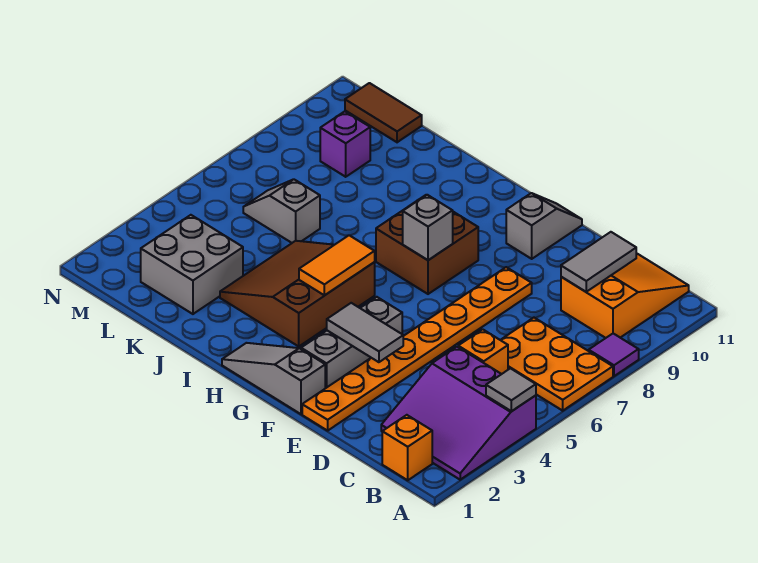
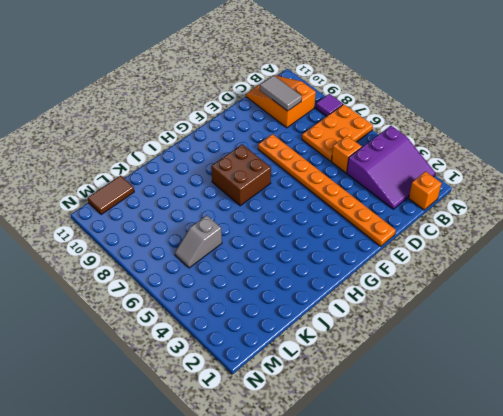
none -> grey 1x3 slope [222,343,325,414]
none -> grey 1x3 brick [301,297,402,388]
none -> grey 1x2 slope [506,193,582,259]

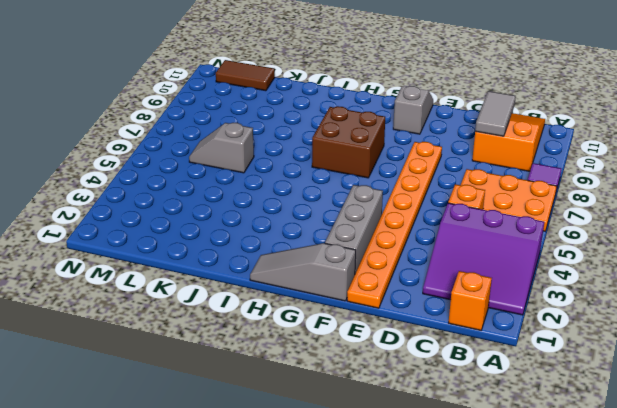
none -> brown 3x3 slope [220,241,375,346]
none -> grey 2x2 brick [141,215,243,314]
none -> purple 1x1 brick [320,111,370,177]

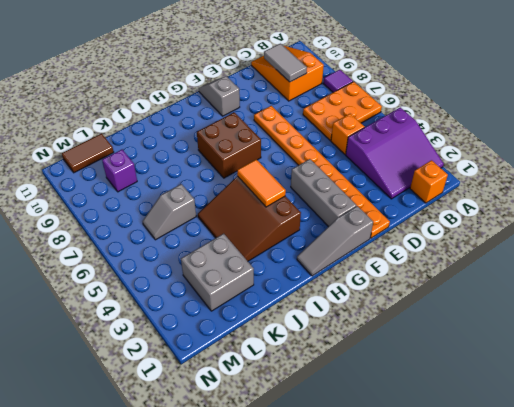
none -> grey 1x1 tile [486,368,536,411]
none -> grey 1x2 tile [327,303,403,362]
none -> grey 1x1 brick [403,195,453,260]

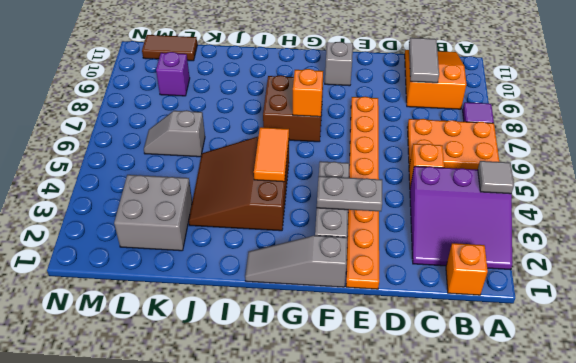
grey 1x2 plate [317,176,382,211] -> grey 1x2 tile [327,303,403,362]
orange 1x1 brick [293,69,323,117] -> grey 1x1 brick [403,195,453,260]

